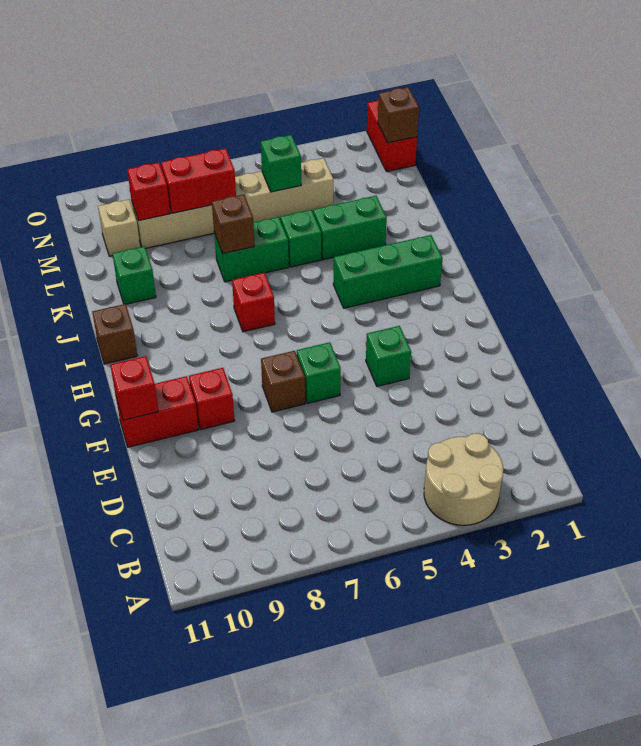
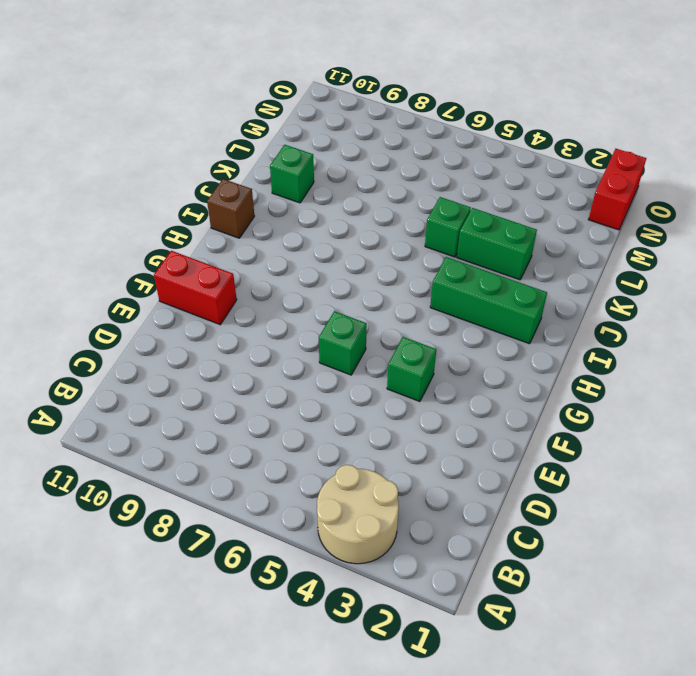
none -> brown 1x1 brick [261,351,305,412]
none -> red 1x1 brick [189,368,234,429]
none -> red 1x1 brick [232,273,275,332]

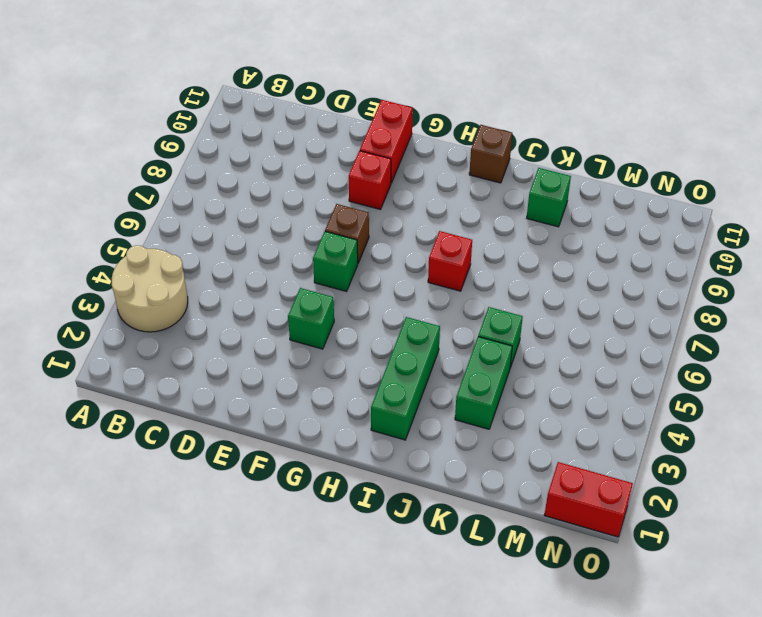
none -> green 1x2 brick [214,217,289,282]
none -> tan 1x6 brick [132,158,333,248]
none -> tan 1x1 brick [98,199,140,256]

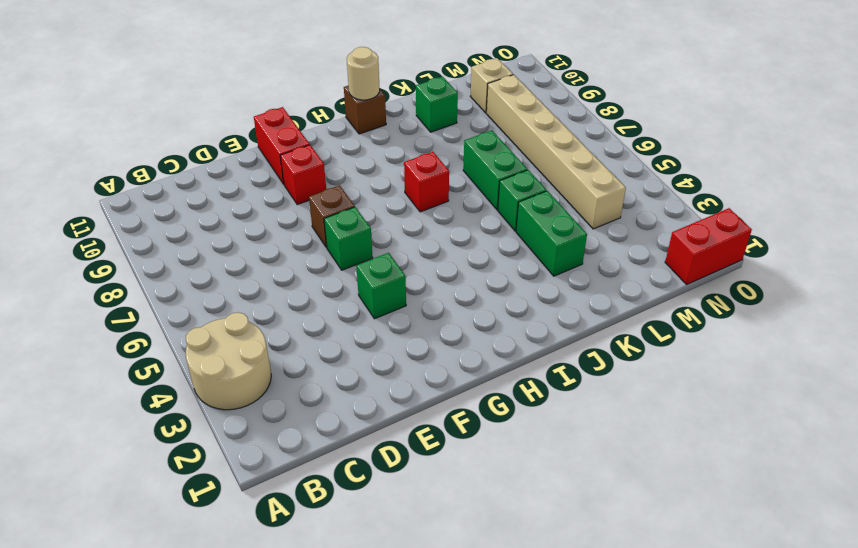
tan 1x1 round brick [347,47,380,100] -> none
none -> green 1x3 brick [333,235,443,308]
none -> red 1x1 brick [110,356,159,420]
none -> brown 1x1 brick [212,194,255,254]

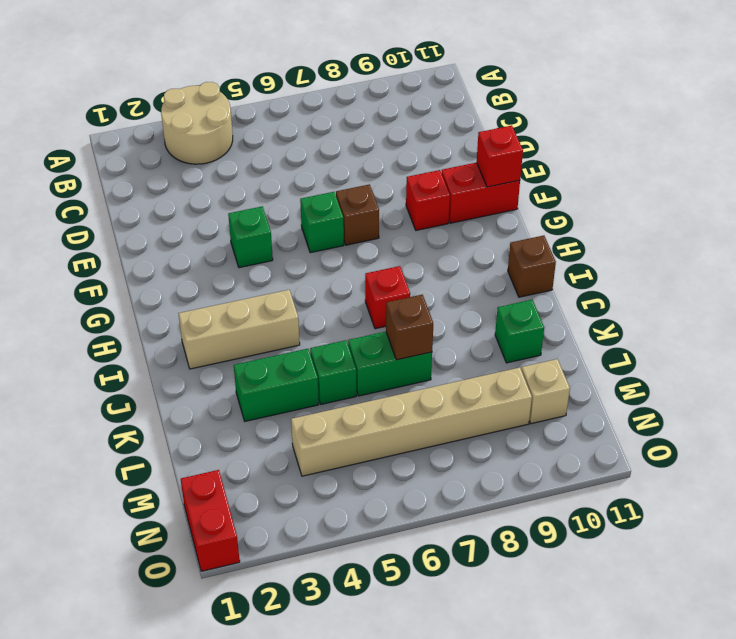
tan 1x3 brick [178,290,300,369] -> green 1x3 brick [333,235,443,308]
none -> green 1x1 brick [261,135,301,192]
none -> red 1x2 brick [161,148,236,213]
none -> red 1x1 brick [127,162,170,221]

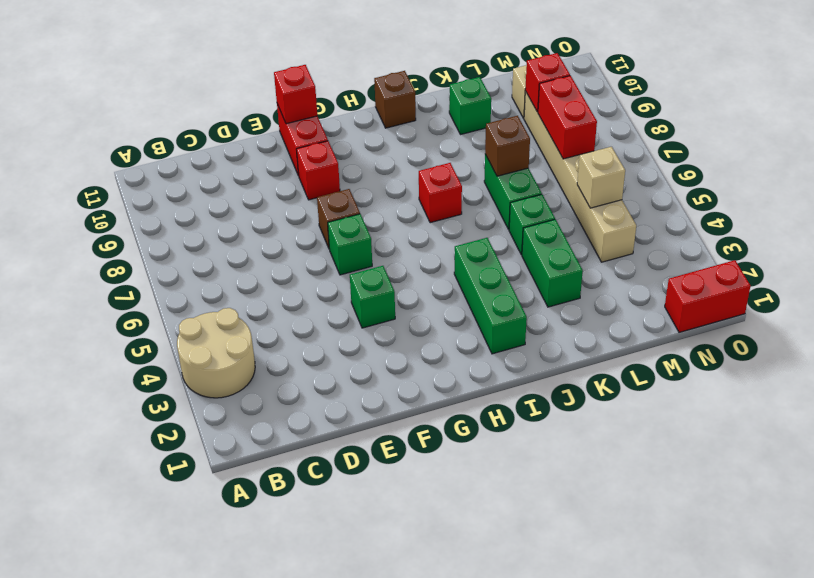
tan 1x1 brick [577,147,625,208] -> green 1x1 brick [261,135,301,192]
none -> brown 1x1 brick [378,87,419,143]

